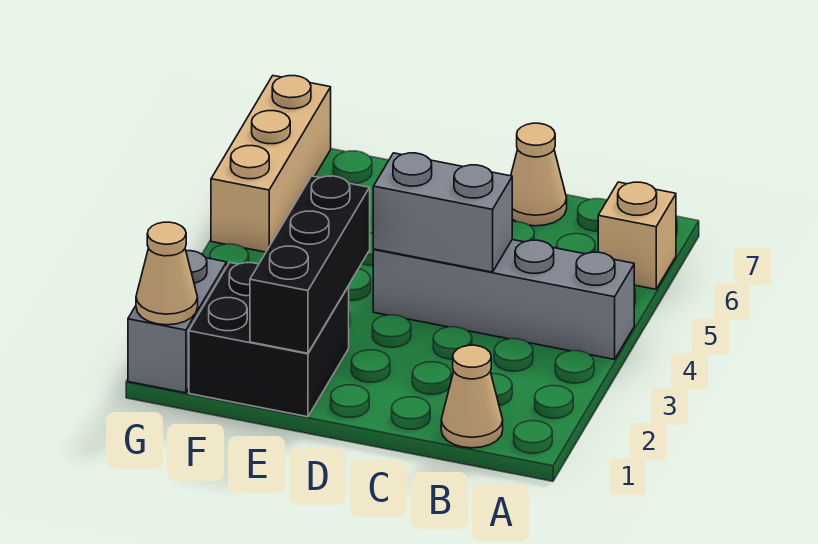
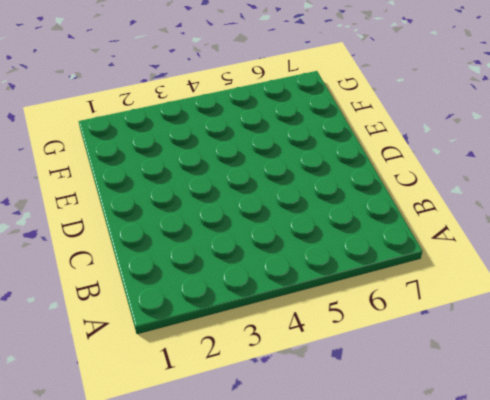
none -> grey 1x4 brick [373,240,634,359]
none -> tan 1x1 brick [598,182,676,289]

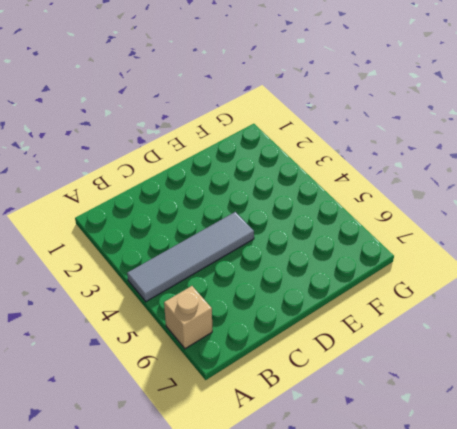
grey 1x4 tile [127,212,254,301] -> grey 1x4 brick [373,240,634,359]
none -> tan 1x1 cone [441,345,503,448]
none -> tan 1x1 cone [511,123,567,226]

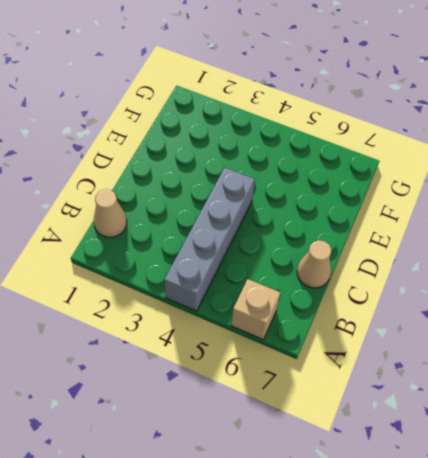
none -> black 2x2 brick [189,263,349,417]
none -> grey 1x2 brick [128,251,227,393]

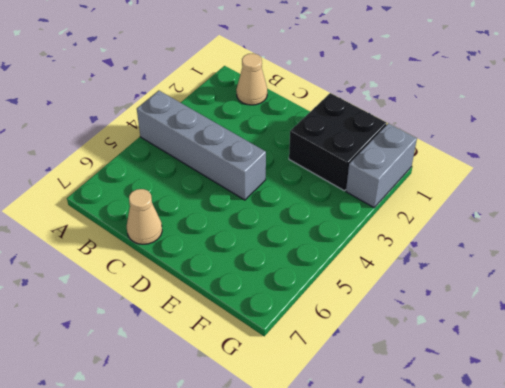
none -> tan 1x1 brick [598,182,676,289]
none -> tan 1x3 brick [211,76,331,252]

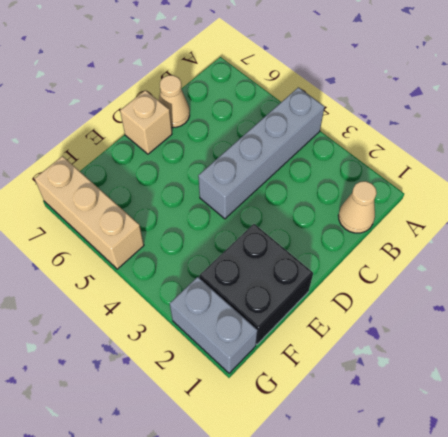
tan 1x1 brick [120,90,172,154] -> tan 1x1 brick moved to [598,182,676,289]
none -> grey 1x2 brick [373,153,512,272]
none -> black 1x3 brick [250,176,370,353]

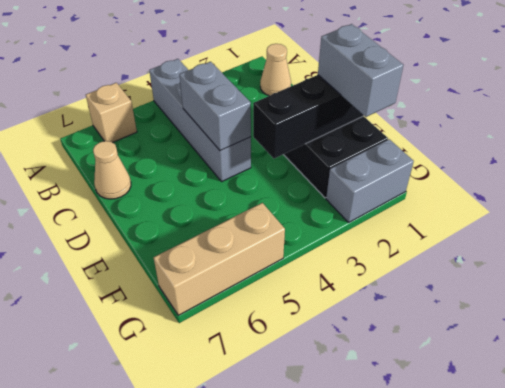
grey 1x2 brick [318,24,403,117] -> none
none -> tan 1x1 cone [136,222,198,325]

